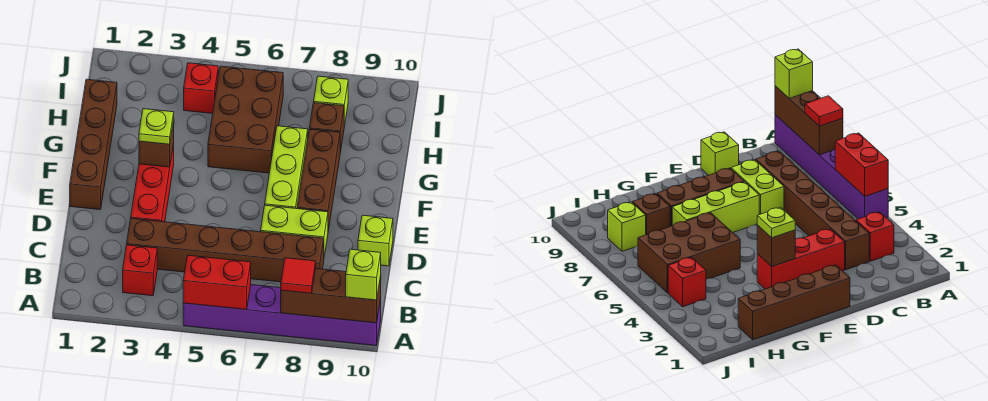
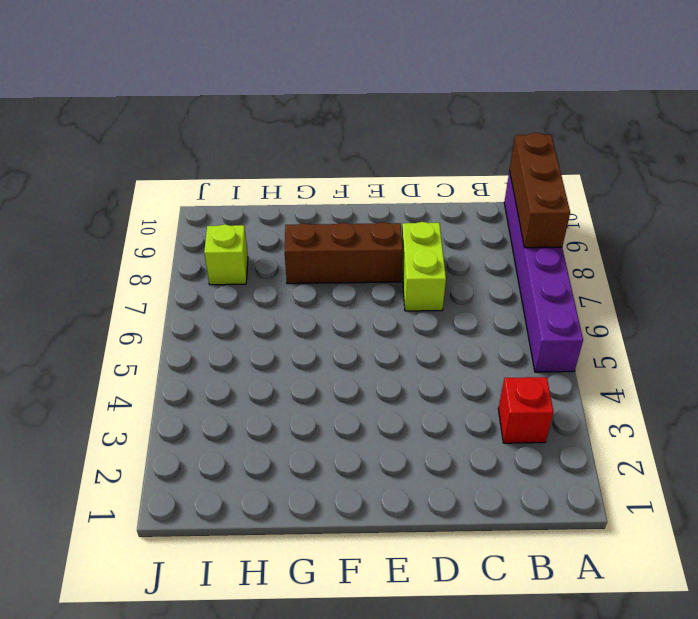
none -> brown 1x6 brick [127,218,324,282]
none -> red 1x3 brick [131,144,174,222]
none -> lime 1x1 brick [358,215,393,266]

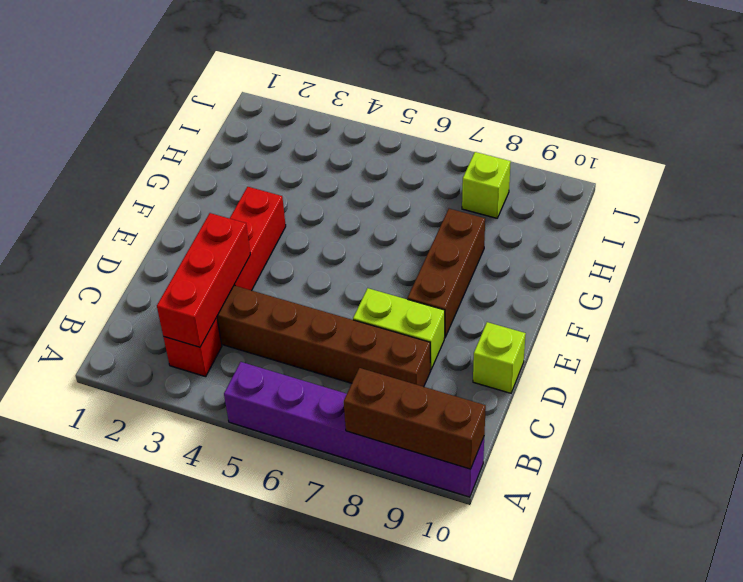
red 1x3 brick [157,213,250,347] -> none
none -> brown 1x4 brick [70,79,117,210]
none -> lime 1x3 brick [265,126,308,209]
none -> brown 2x3 brick [208,66,283,173]

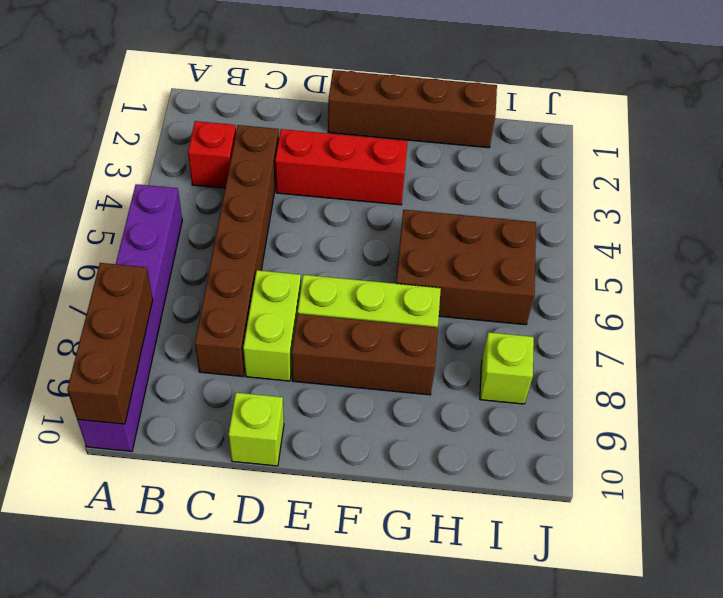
none -> brown 1x1 brick [309,103,344,152]
none -> red 1x1 brick [184,63,218,114]
none -> red 1x2 brick [183,255,251,310]

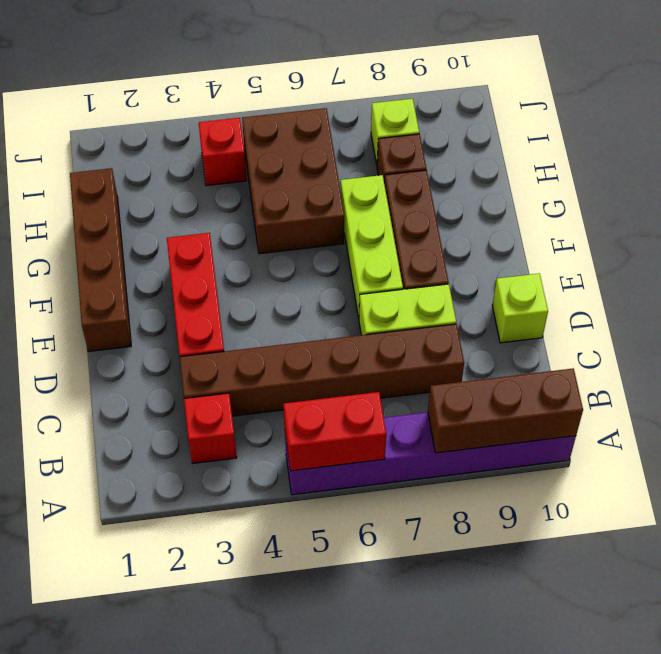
none -> brown 1x1 brick [139,121,174,167]
none -> red 1x1 tile [281,258,316,293]
none -> lime 1x1 brick [346,249,381,300]

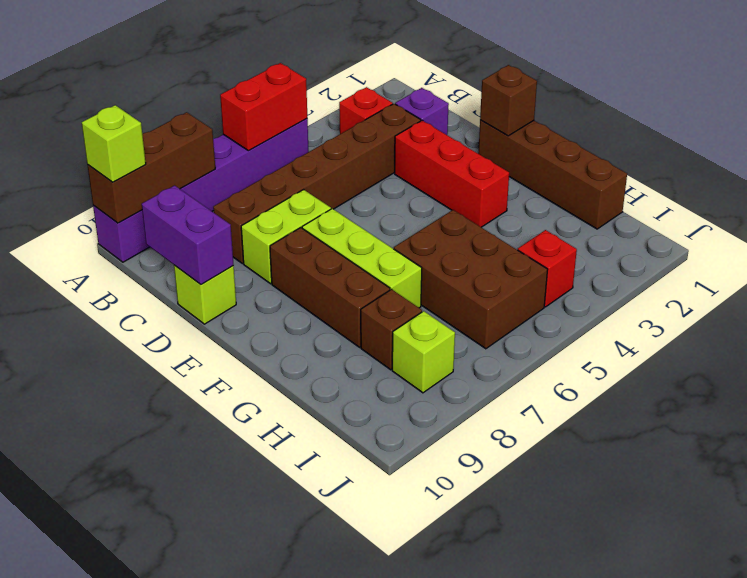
purple 1x1 brick [395,88,449,135] -> none
purple 1x2 brick [142,185,233,284] -> none
brown 1x1 brick [480,65,537,136] -> brown 1x1 brick moved to [139,121,174,167]
none -> red 1x1 tile [281,258,316,293]
none -> lime 1x1 plate [139,109,174,144]

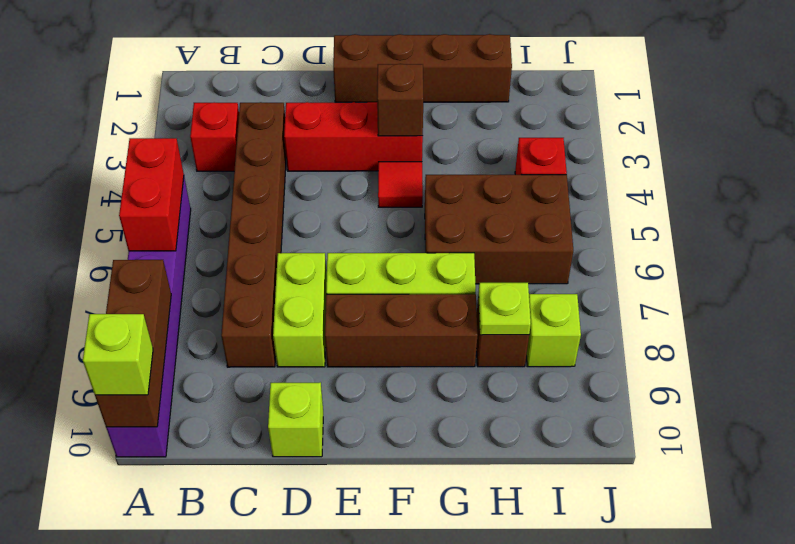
red 1x1 tile [378,162,423,207] -> red 1x1 tile moved to [281,258,316,293]
lime 1x1 plate [478,283,531,335] -> lime 1x1 plate moved to [139,109,174,144]

